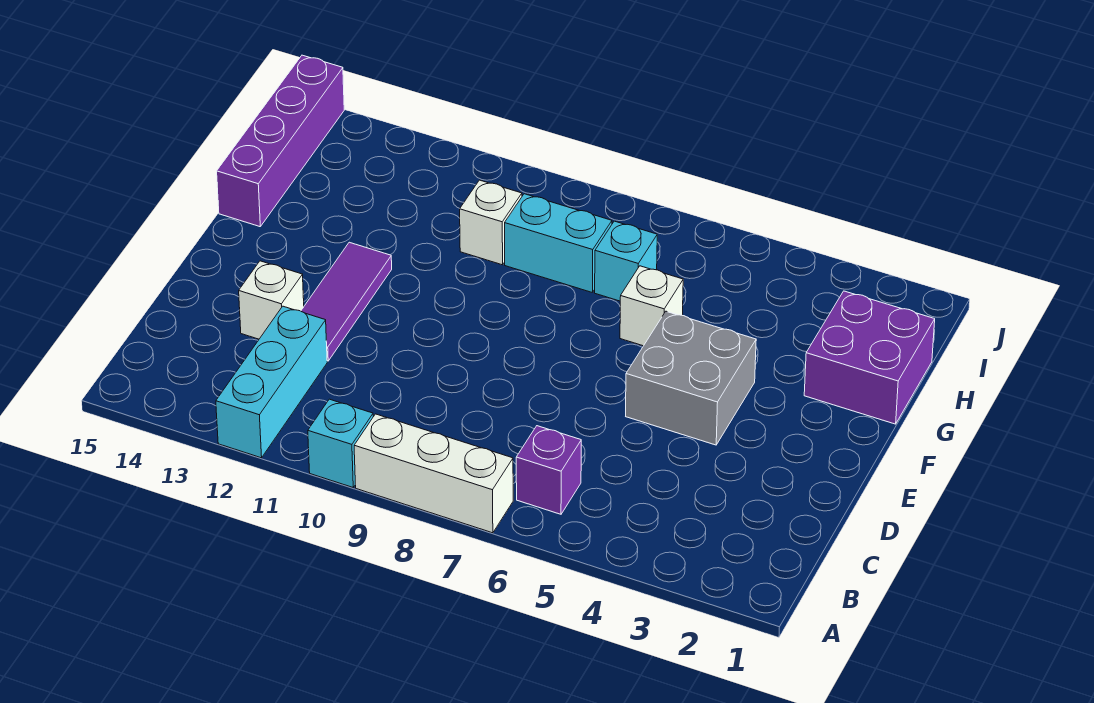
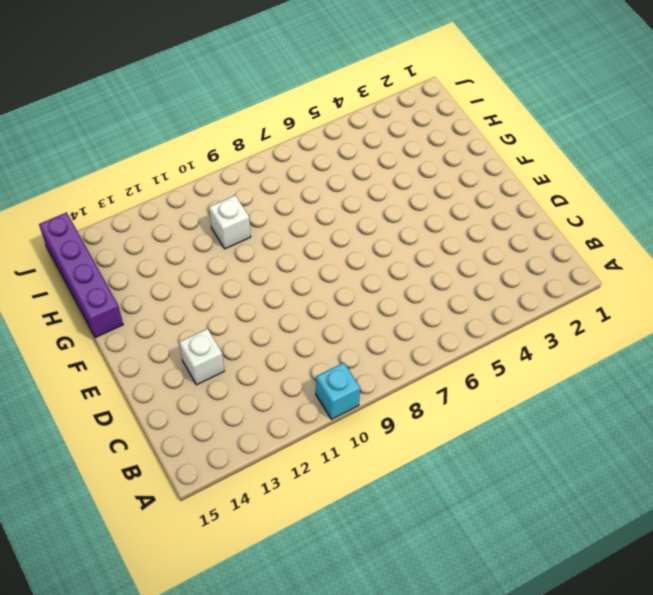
none -> white 1x3 brick [354,414,513,533]
none -> cyan 1x3 brick [216,306,327,458]
none -> purple 1x1 brick [516,426,581,514]

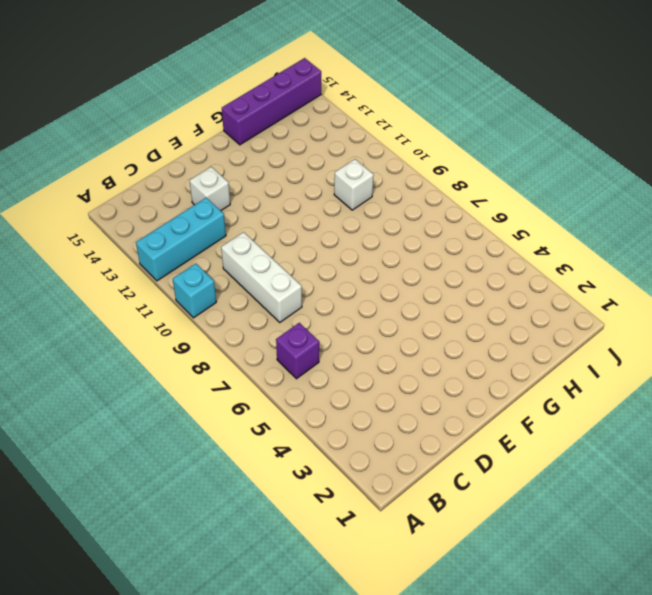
white 1x3 brick [221,232,302,322] -> white 1x3 brick moved to [354,414,513,533]
none -> purple 1x3 tile [301,242,392,361]
none -> grey 2x2 brick [626,311,756,445]
none -> purple 2x2 brick [804,291,935,424]

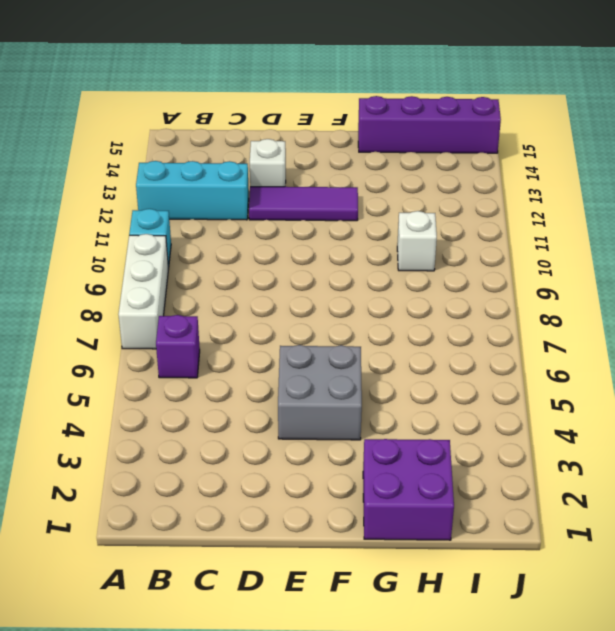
none -> white 1x1 brick [620,266,683,346]
none -> cyan 1x1 brick [595,221,657,301]
none -> cyan 1x2 brick [505,194,612,293]

